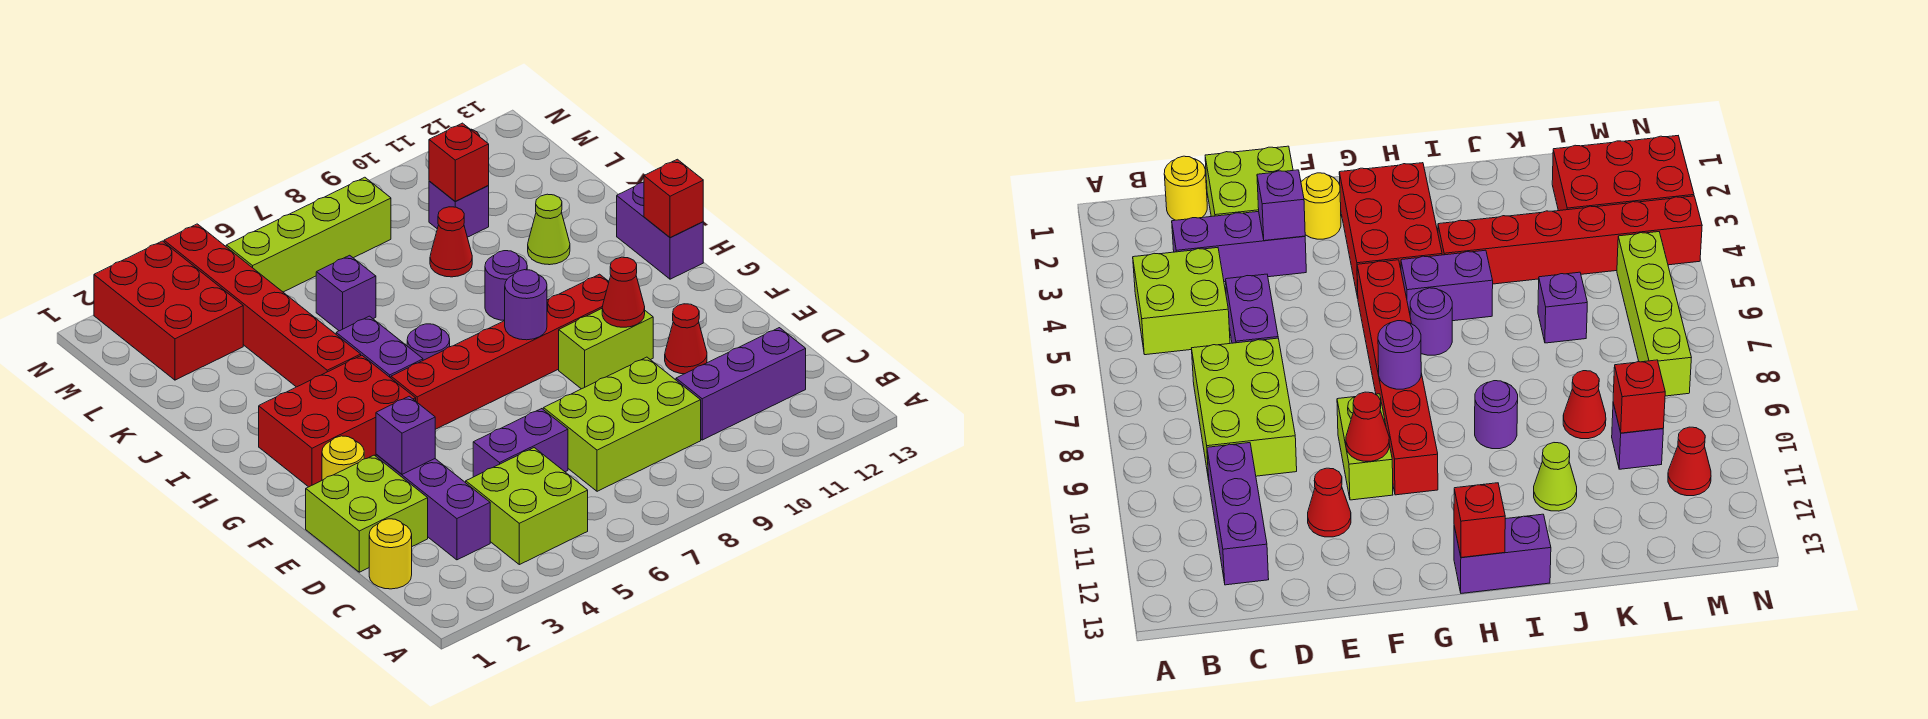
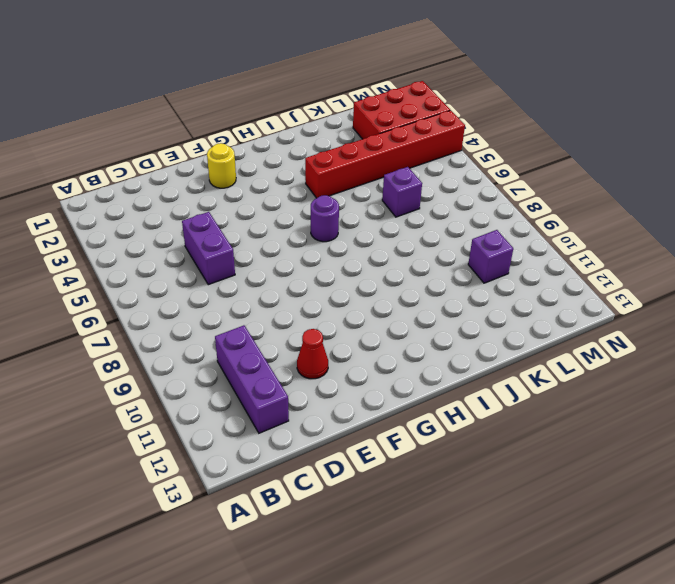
none -> lime 2x2 brick [466,448,588,565]
none -> yellow 1x1 round brick [369,519,412,589]
none -> purple 1x3 brick [376,454,490,560]

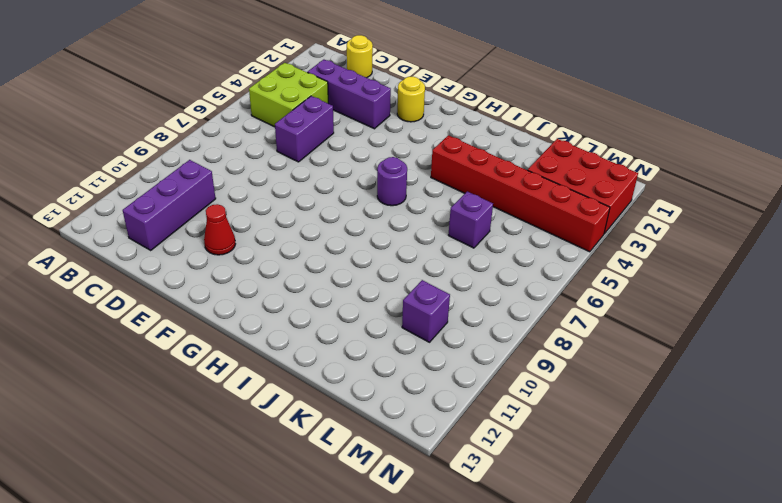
none -> lime 2x3 brick [543,357,701,491]
none -> lime 2x2 brick [306,455,428,572]
none -> lime 1x2 brick [559,309,653,389]

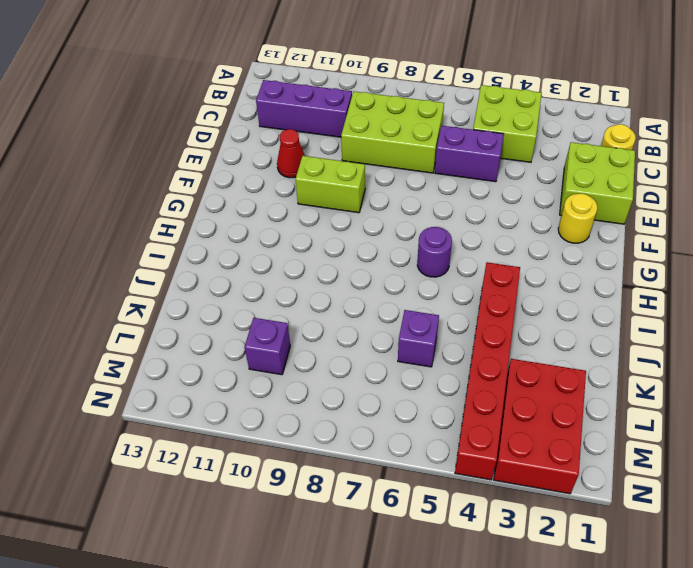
none -> purple 1x3 brick [376,454,490,560]
none -> red 2x3 brick [259,355,416,487]
none -> red 1x6 brick [391,274,609,429]

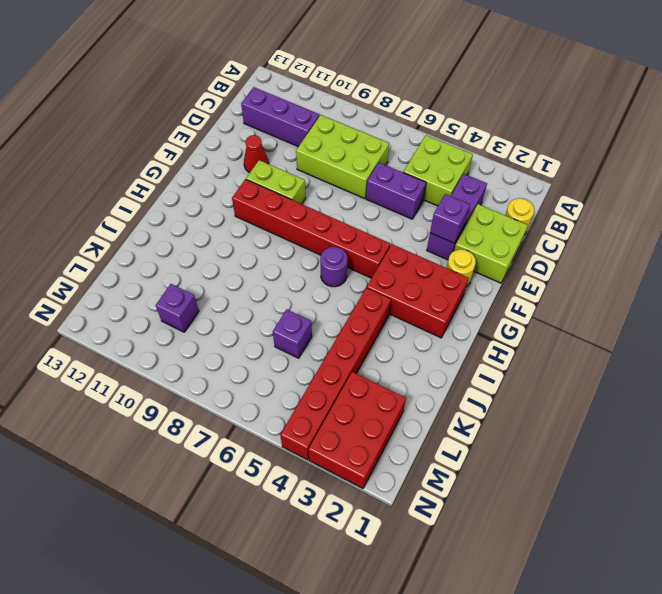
none -> purple 1x2 brick [336,316,423,378]
none -> purple 1x2 brick [617,182,703,279]
none -> purple 1x1 round brick [485,251,527,321]

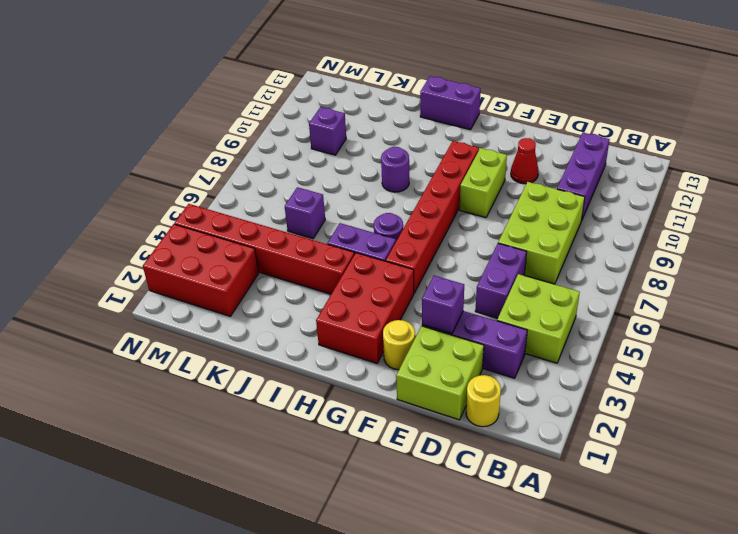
none -> lime 1x1 cone [528,194,570,265]
none -> red 1x1 cone [430,207,472,277]
none -> lime 1x4 brick [226,177,391,292]

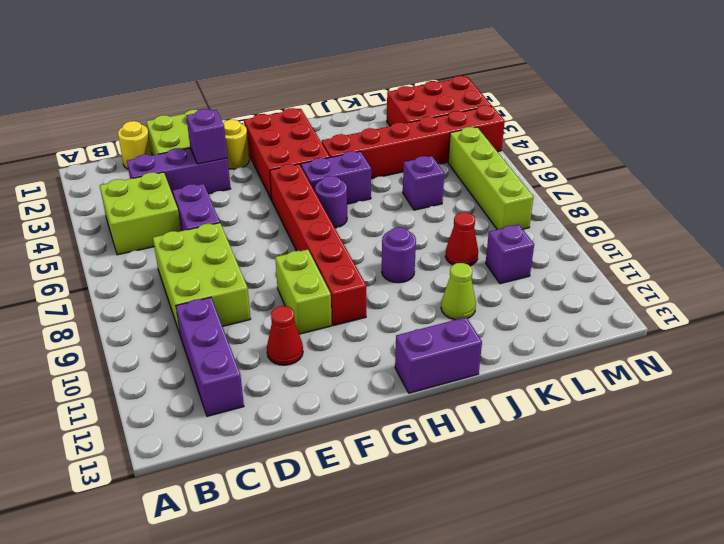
none -> red 1x1 cone [1668,427,1711,496]
none -> red 1x1 cone [602,257,645,327]
none -> purple 1x1 round brick [505,270,547,340]

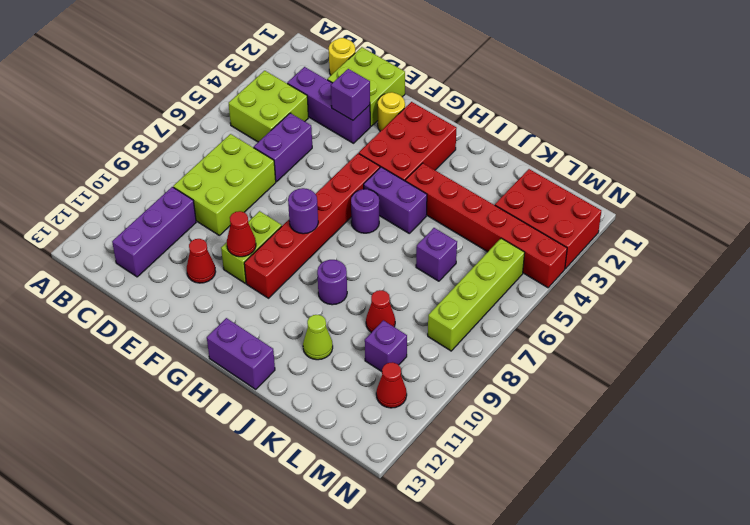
none -> red 1x1 brick [644,159,703,238]
none -> red 1x1 brick [429,123,489,201]

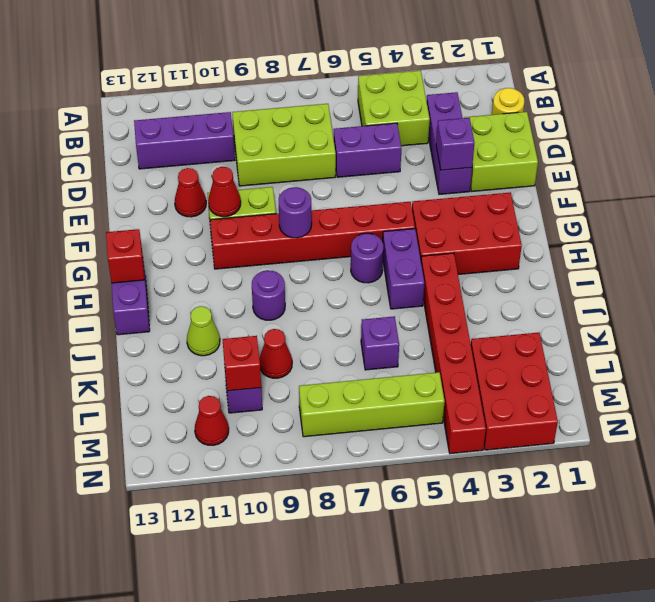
none -> yellow 1x1 round brick [322,436,364,480]

